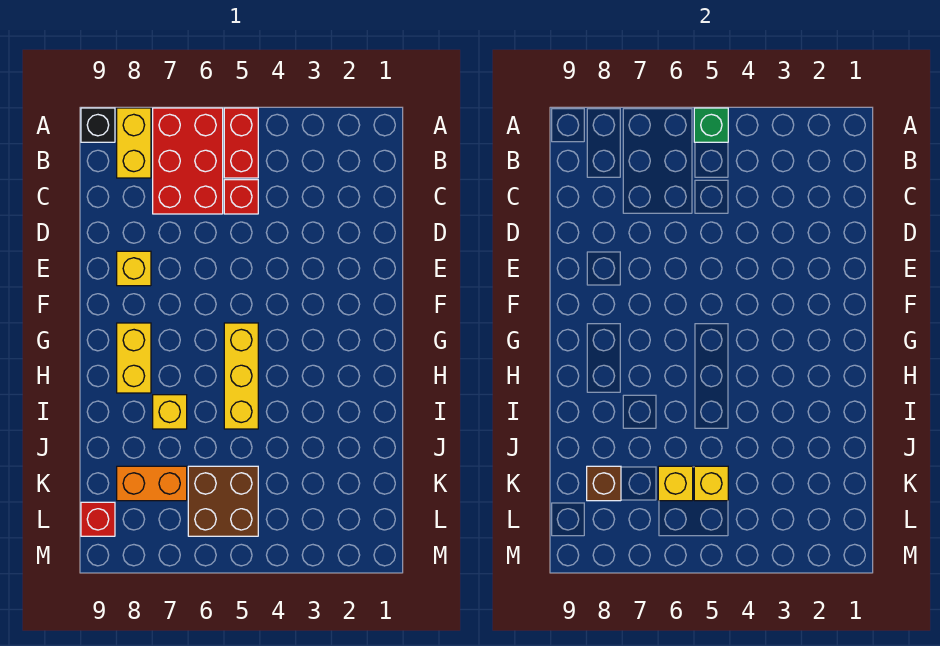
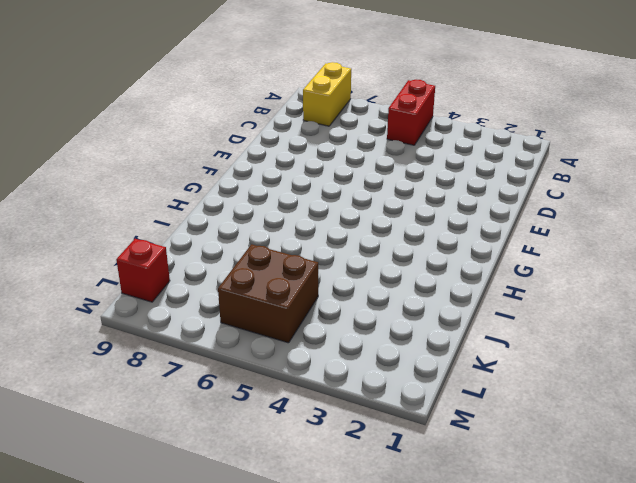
none -> red 2x3 brick [153,108,223,214]
none -> black 1x1 brick [81,108,115,142]
none -> red 1x1 brick [224,180,258,214]

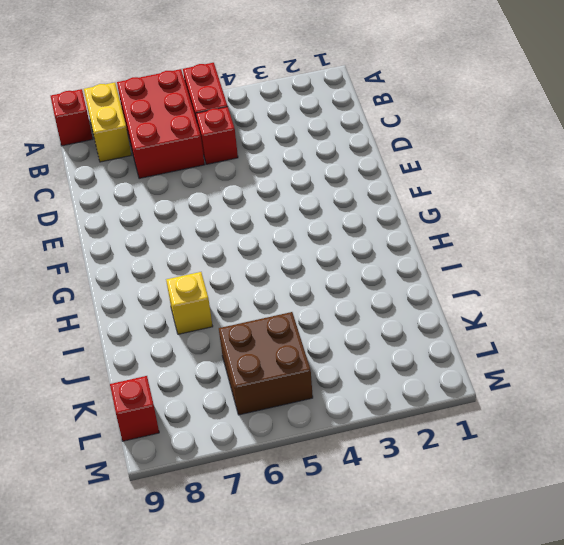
red 1x1 brick [51,89,93,146] -> black 1x1 brick [81,108,115,142]
none -> yellow 1x1 brick [117,251,151,286]
none -> yellow 1x3 brick [224,323,258,429]
none -> yellow 1x2 brick [117,323,151,393]

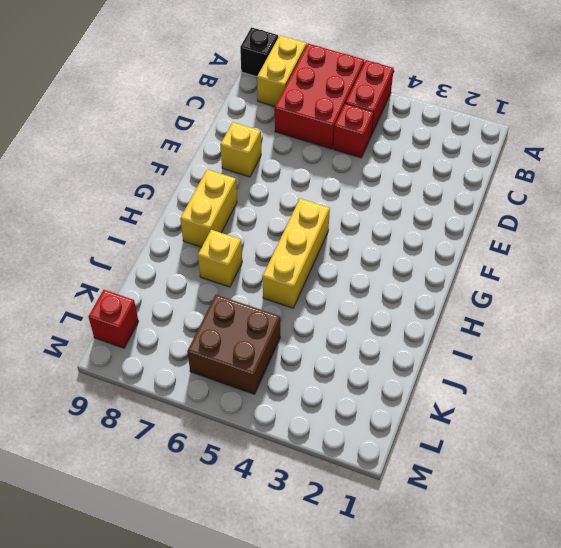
none -> orange 1x2 brick [117,466,187,501]
none -> green 1x1 brick [694,108,728,142]
none -> yellow 1x1 brick [694,466,728,501]

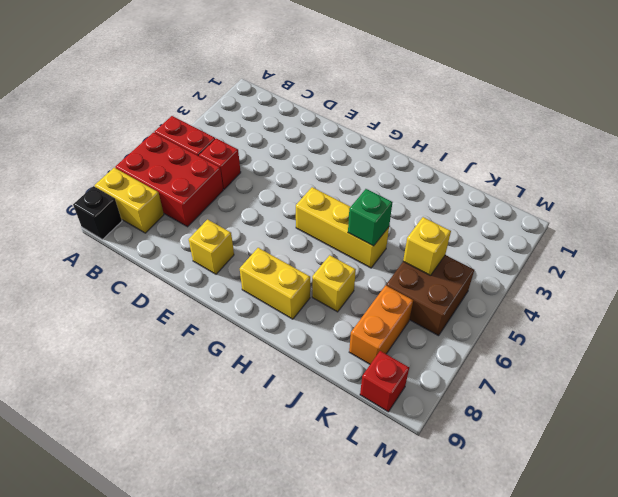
green 1x1 brick [348,189,393,246] -> green 1x1 brick moved to [694,108,728,142]
none -> yellow 1x1 brick [658,466,693,501]
none -> brown 1x1 brick [587,466,621,501]

